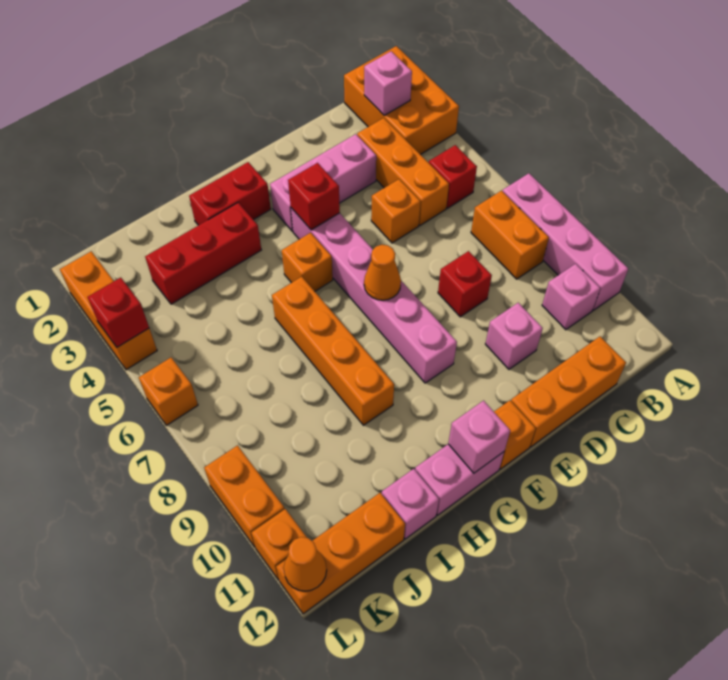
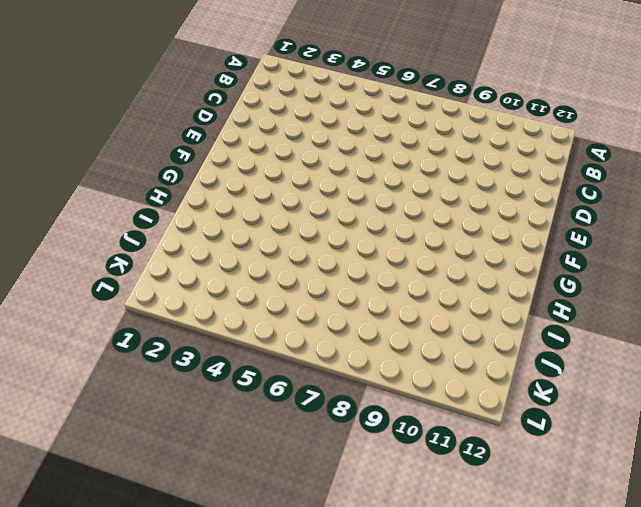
none -> orange 2x3 brick [344,46,459,155]
none -> pink 1x4 brick [503,173,628,310]
none -> red 1x1 brick [429,145,477,208]
none -> orange 1x2 brick [471,191,549,279]

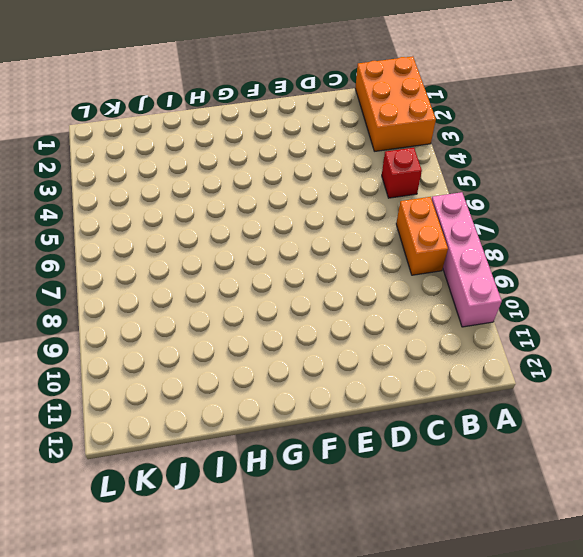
none -> pink 1x1 brick [542,264,600,330]
none -> orange 1x3 brick [357,118,449,225]
none -> orange 1x3 brick [511,337,626,447]
none -> pink 1x3 brick [270,134,376,231]

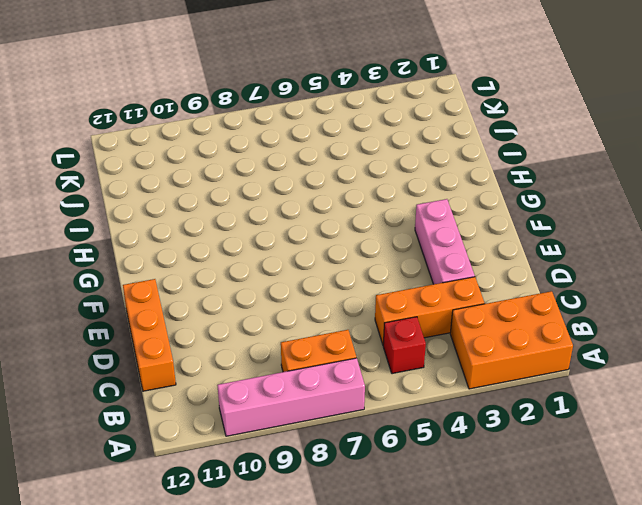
none -> pink 1x1 brick [542,264,600,330]
none -> orange 1x1 brick [371,179,421,243]
none -> red 1x1 brick [438,251,492,317]
none -> pink 1x1 brick [486,303,543,369]

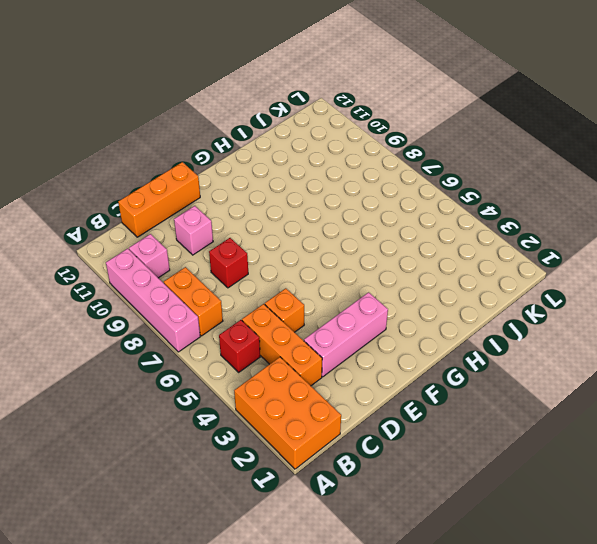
none -> pink 1x6 brick [291,208,457,383]
none -> orange 1x1 brick [494,400,536,469]
none -> red 1x2 brick [189,162,271,225]
none -> orange 1x1 brick [282,233,333,291]

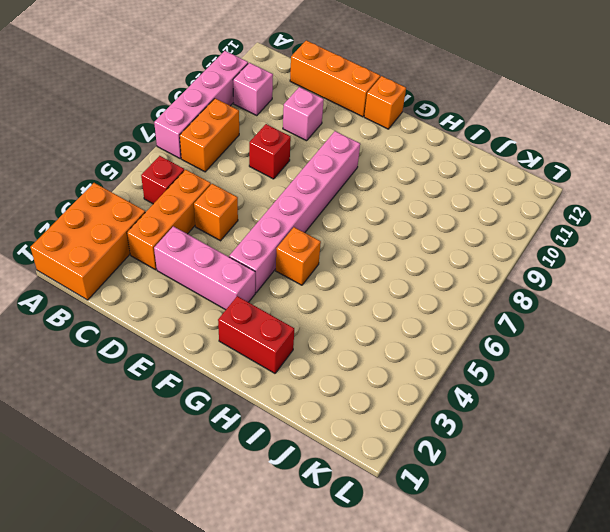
none -> pink 1x2 brick [415,444,504,515]
none -> red 1x3 brick [145,203,261,304]
none -> orange 1x4 brick [272,277,394,425]
none -> pink 1x1 brick [382,469,439,539]

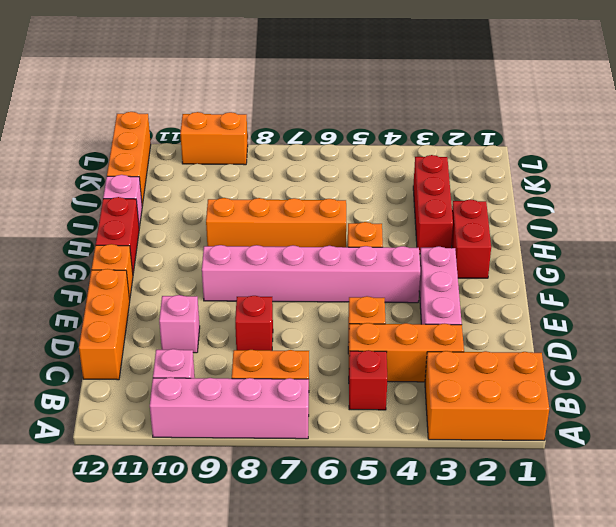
red 1x2 brick [96,197,139,273] -> pink 1x2 brick [415,444,504,515]
none -> orange 1x3 brick [60,251,157,370]
none -> orange 1x1 brick [139,358,198,425]
none -> orange 1x1 brick [251,509,307,580]
none -> pink 1x1 brick [364,51,412,115]

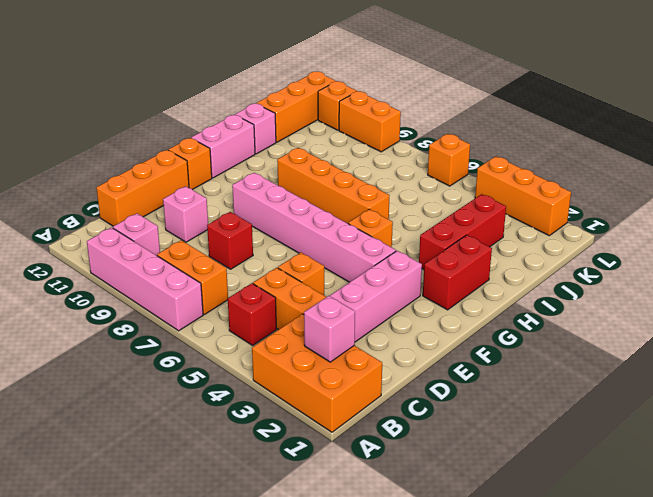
none -> red 1x1 brick [288,163,340,230]
none -> orange 1x1 cone [364,245,401,300]
none -> pink 1x1 brick [448,401,510,473]
none -> red 1x1 brick [88,278,149,347]

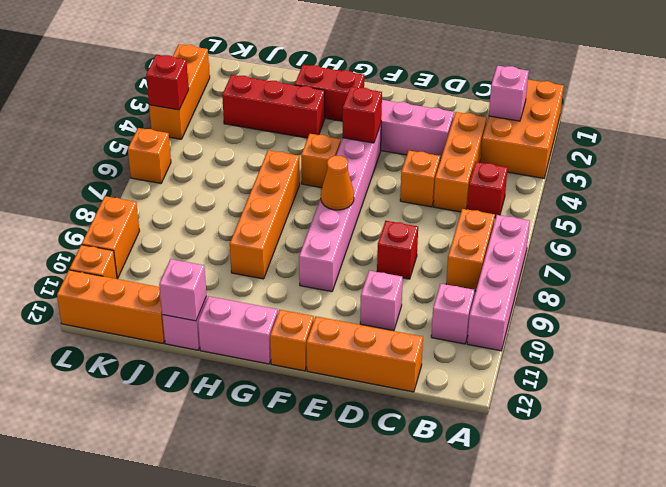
pink 1x1 brick [159,259,207,321] -> pink 1x1 brick moved to [448,401,510,473]
none -> orange 1x1 cone [284,537,327,591]

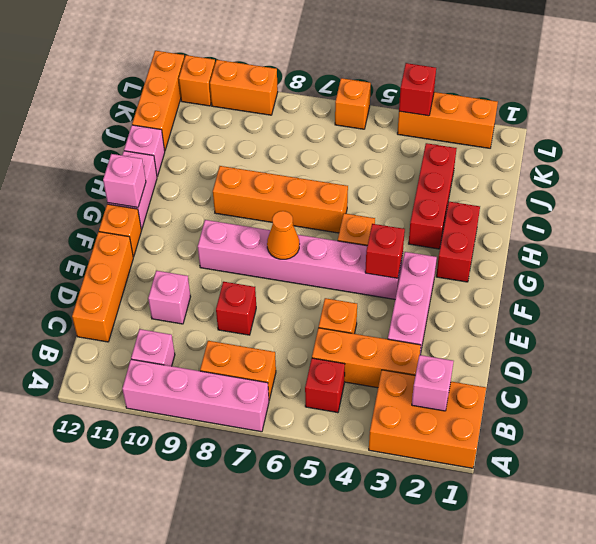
none -> orange 1x1 cone [284,537,327,591]

